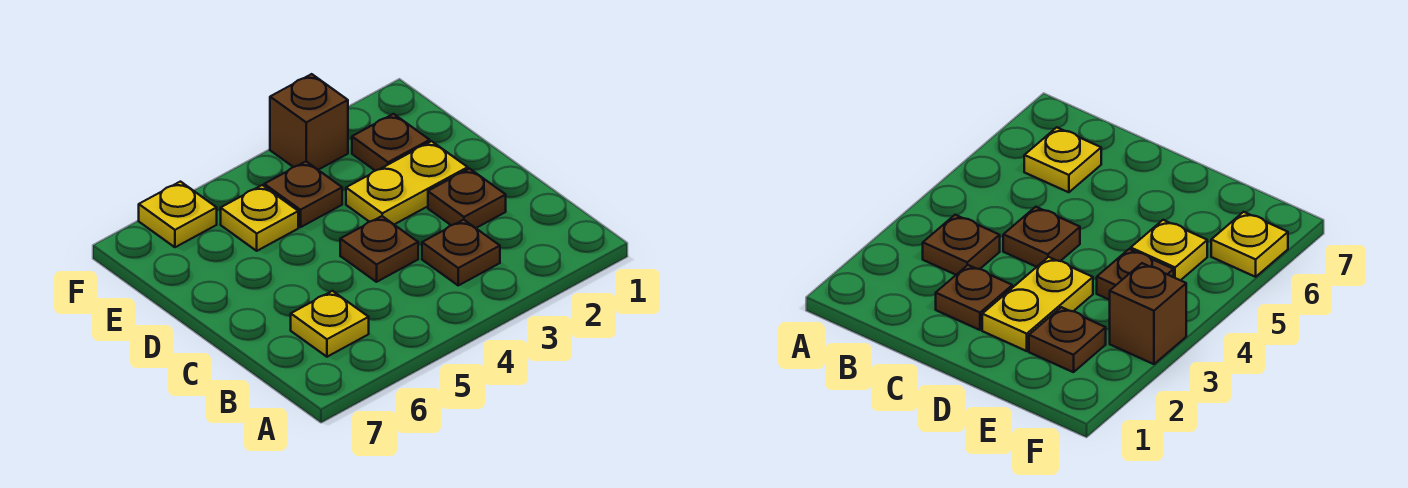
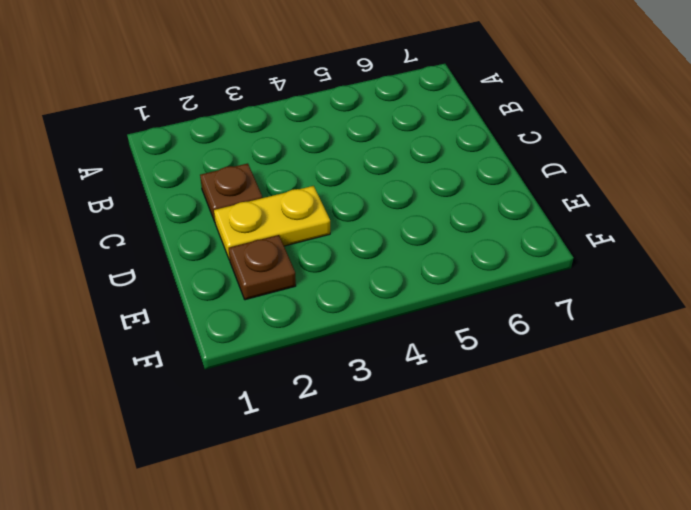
none -> brown 1x1 plate [422,220,500,285]
none -> yellow 1x1 plate [291,291,369,357]

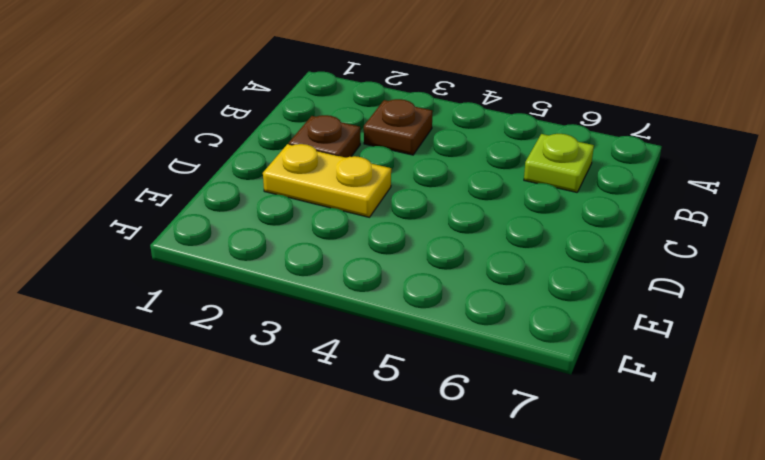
lime 1x1 plate [524,134,594,192] -> yellow 1x1 plate [291,291,369,357]
none -> brown 1x1 plate [340,216,418,282]
none -> brown 1x1 plate [352,114,430,171]

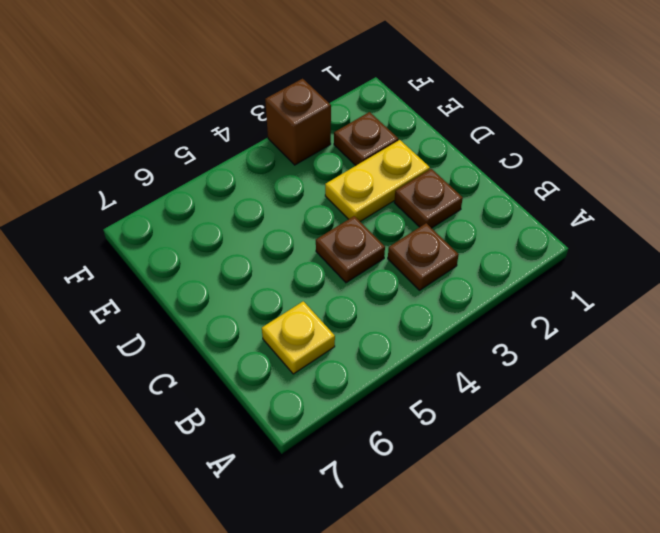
none -> brown 1x1 plate [264,162,342,227]
none -> yellow 1x1 plate [221,185,298,251]

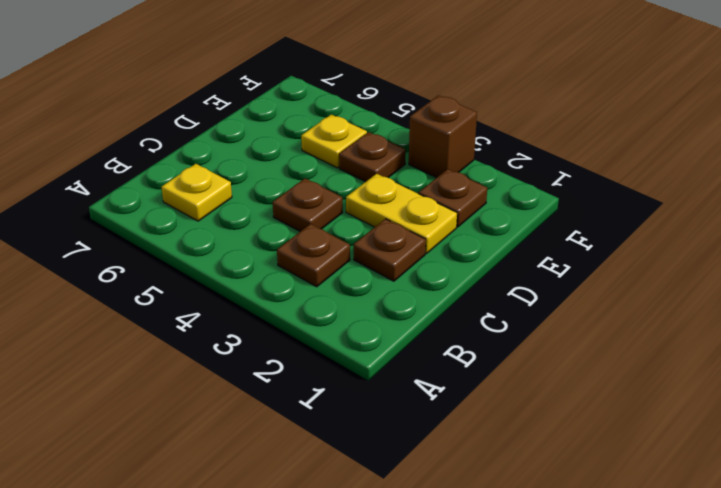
none -> yellow 1x1 plate [139,182,217,247]

